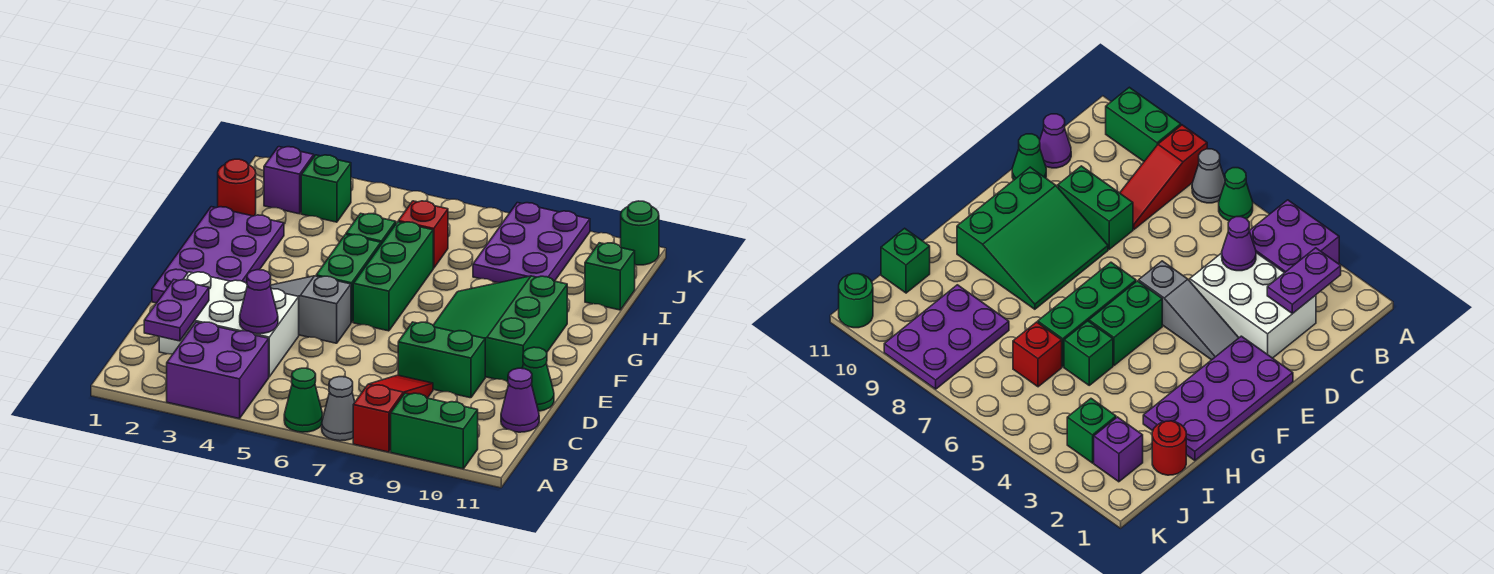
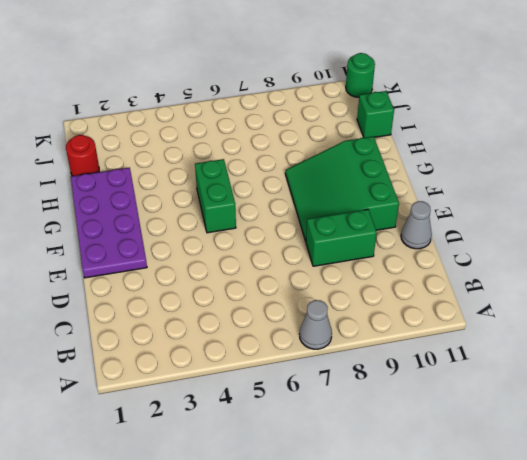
grey 1x1 cone [401,201,432,249] -> green 1x1 cone [522,347,554,411]
none -> purple 2x2 brick [167,322,269,419]
none -> green 1x1 cone [284,368,323,432]
none -> red 1x3 slope [353,375,433,452]

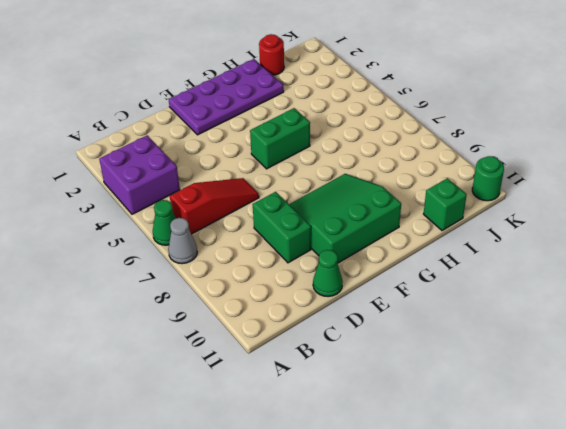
red 1x3 slope [170,178,259,234] -> red 1x3 slope moved to [353,375,433,452]
none -> green 1x2 brick [391,393,478,469]
none -> white 2x3 brick [159,272,299,377]
none -> purple 1x1 cone [501,368,539,432]

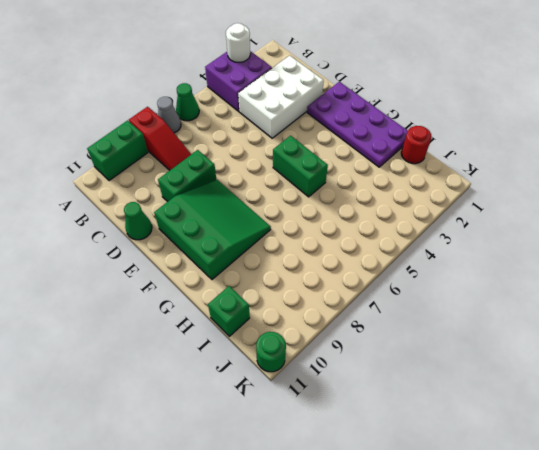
white 1x1 round brick [226,23,250,62] -> none
none -> purple 1x1 cone [501,368,539,432]
none -> grey 1x3 slope [270,276,351,343]
none -> green 1x3 brick [353,222,433,331]

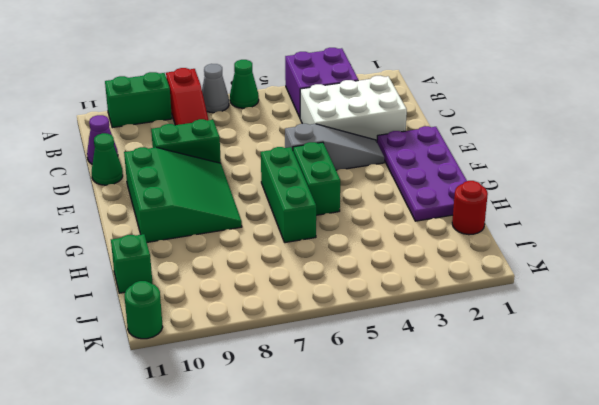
none -> green 1x1 brick [346,213,396,244]
none -> red 1x1 brick [398,201,448,268]
none -> purple 2x3 plate [473,203,590,283]

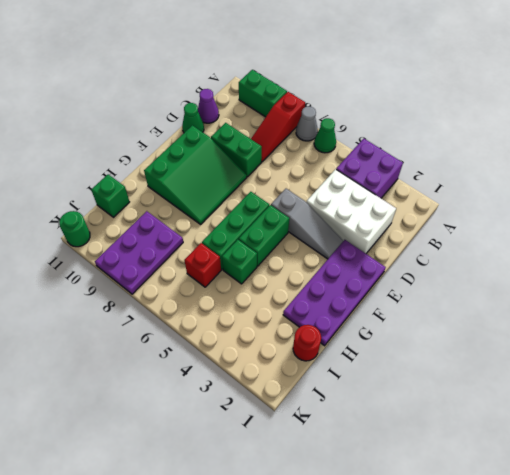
none -> purple 1x1 brick [264,147,314,214]
none -> green 1x1 brick [301,155,351,222]
none -> purple 1x2 plate [144,280,209,341]

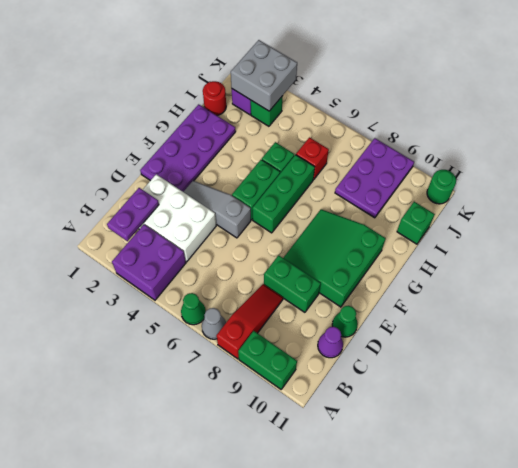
grey 2x2 brick [231,40,297,111] -> none
none -> purple 1x1 cone [240,270,278,334]

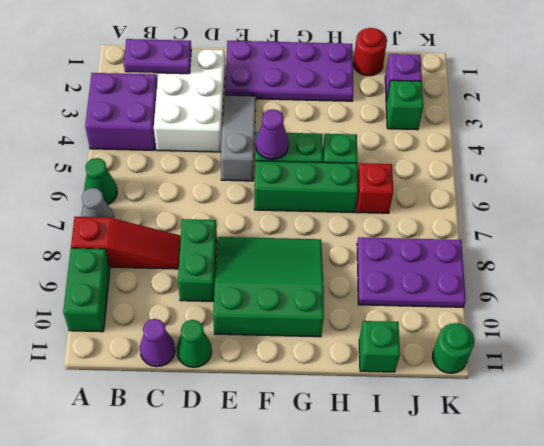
purple 1x1 cone [256,109,289,160] -> purple 1x1 cone moved to [240,270,278,334]

